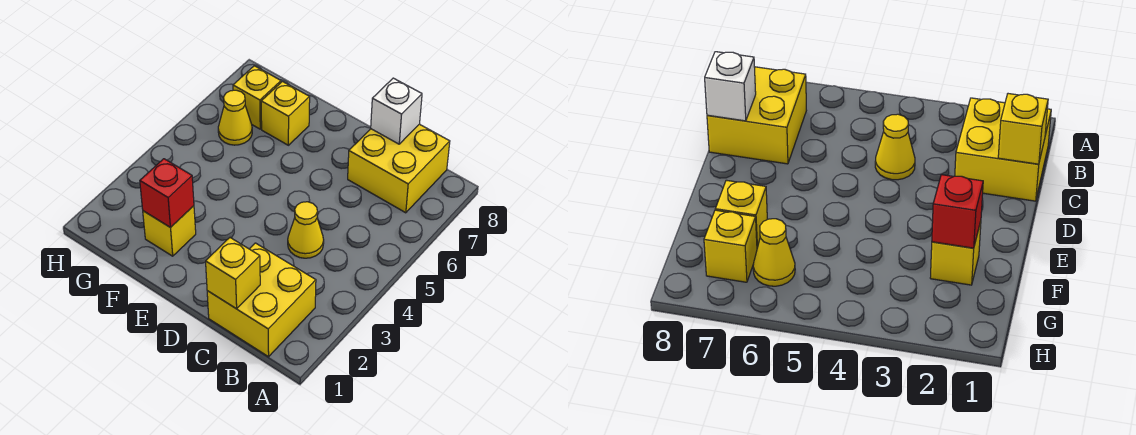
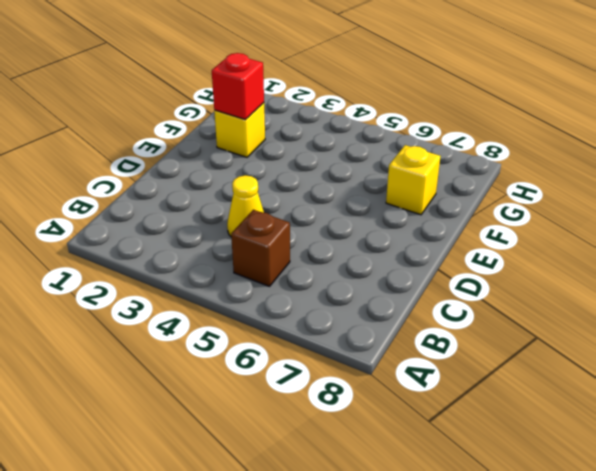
brown 1x1 brick [231,210,290,286] -> none
none -> yellow 2x2 brick [207,243,316,357]
none -> yellow 2x2 brick [348,124,450,213]

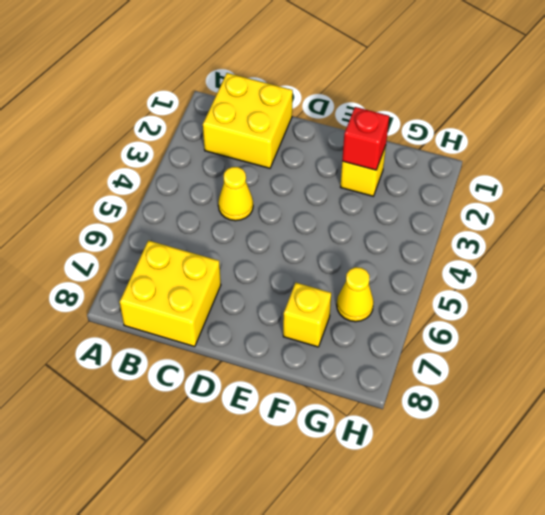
none -> yellow 1x1 brick [233,66,281,129]
none -> yellow 1x1 brick [206,238,260,309]

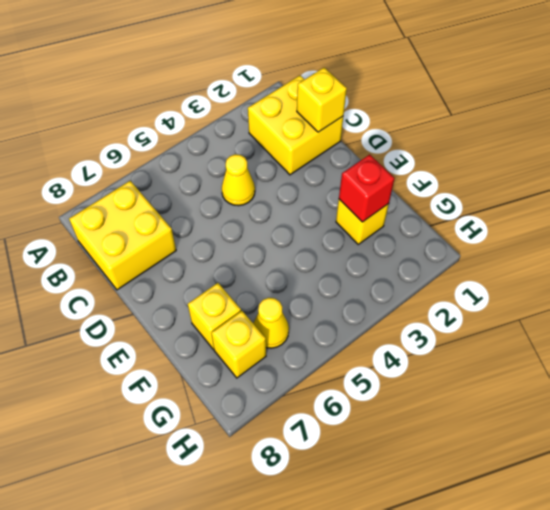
none -> white 1x1 brick [371,78,422,144]

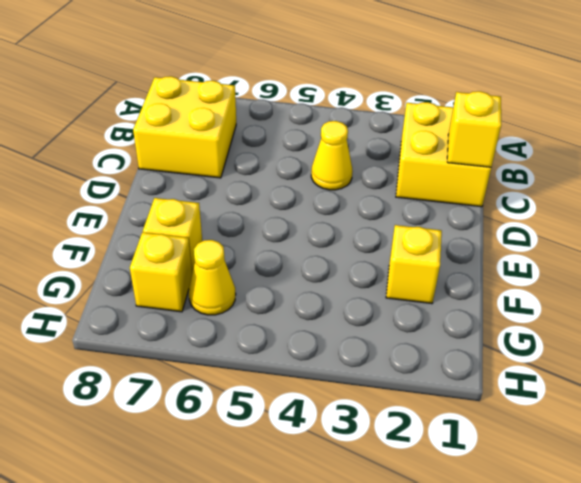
none -> white 1x1 brick [371,78,422,144]
none -> red 1x1 brick [140,159,194,227]

